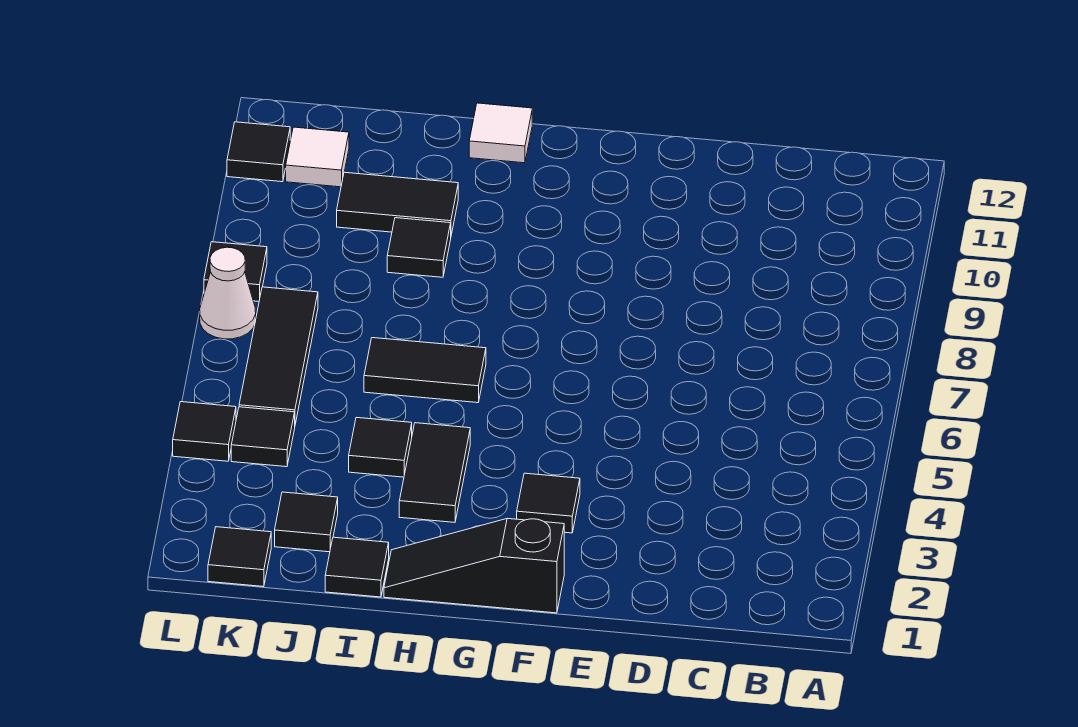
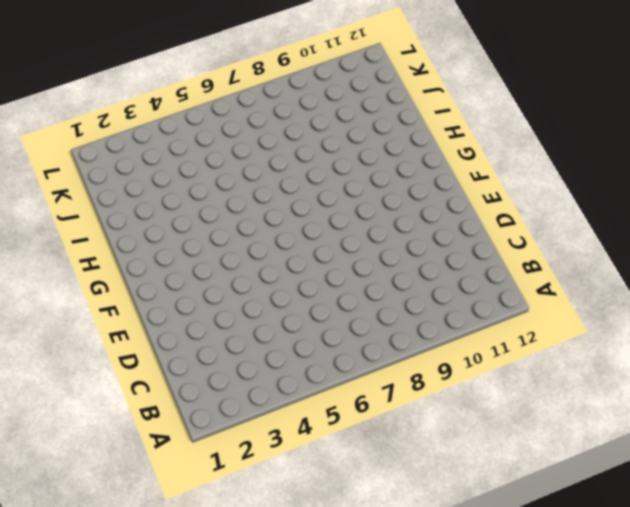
none -> black 1x3 slope [384,518,564,613]
none -> black 1x1 tile [517,473,580,533]
none -> black 1x2 tile [399,423,470,522]

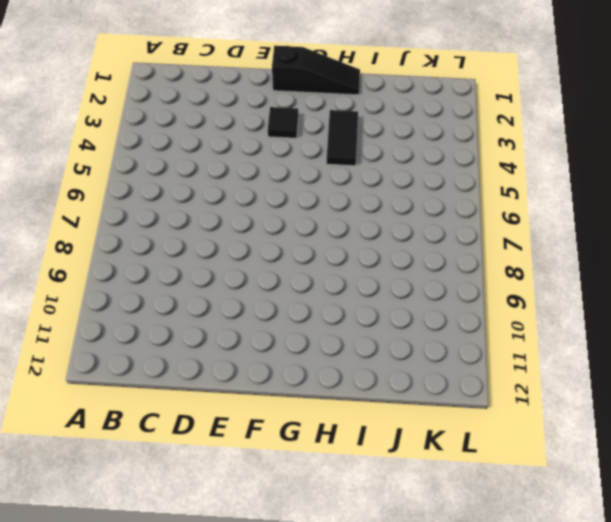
none -> black 1x2 tile [364,338,486,403]
none -> white 1x1 tile [469,103,532,163]
none -> black 1x1 tile [325,537,389,597]

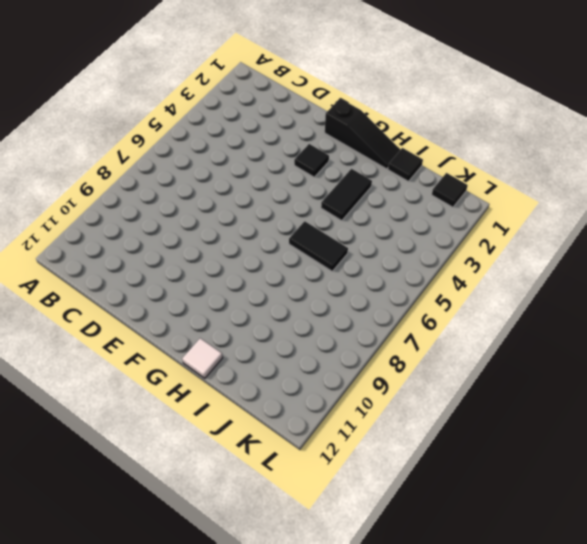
none -> black 1x1 tile [349,417,412,477]
none -> black 1x1 tile [387,218,451,277]
none -> black 1x2 tile [337,172,458,235]

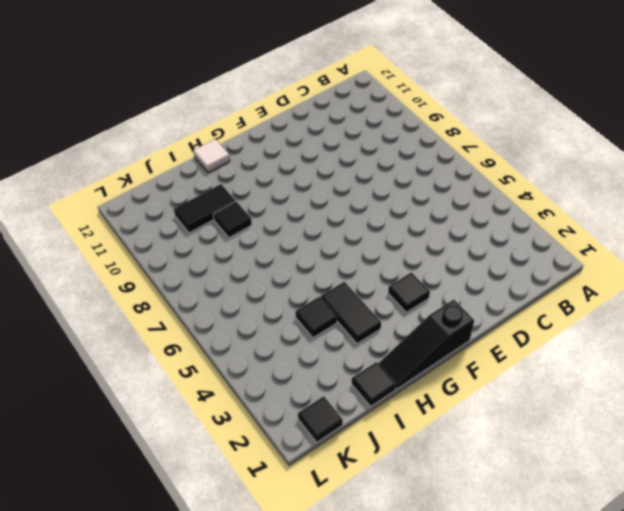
none -> black 1x2 tile [364,338,486,403]
none -> black 1x1 tile [275,492,338,552]
none -> black 1x1 tile [231,407,295,467]

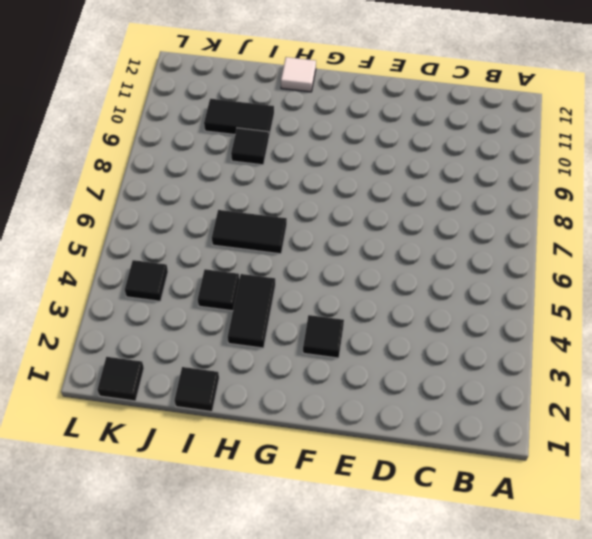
none -> black 1x3 slope [384,518,564,613]
none -> black 1x1 tile [275,492,338,552]
none -> black 1x3 tile [239,287,318,424]

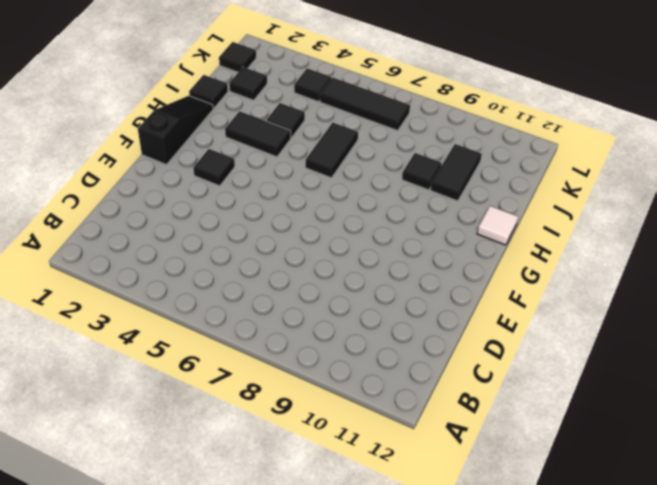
none -> white 1x1 tile [286,127,349,187]
none -> black 1x1 tile [173,402,236,461]
none -> white 1x1 cone [200,247,256,339]

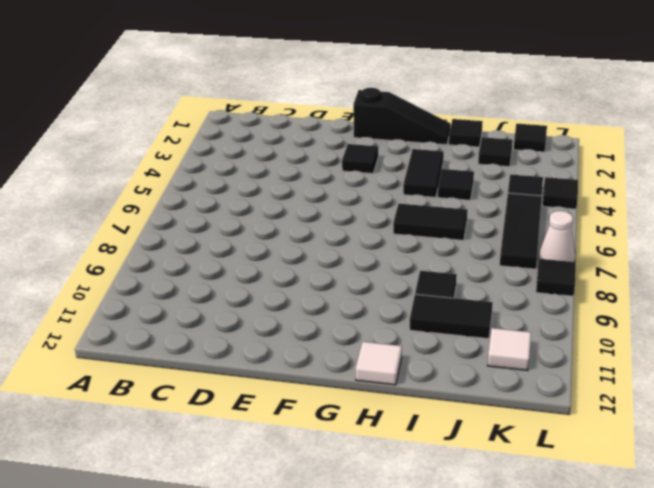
none -> black 1x1 tile [227,122,290,182]

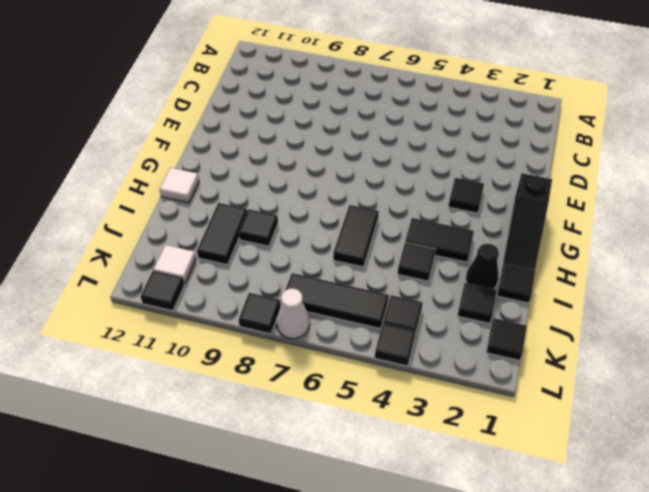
black 1x1 cone [466,244,499,289] -> none

